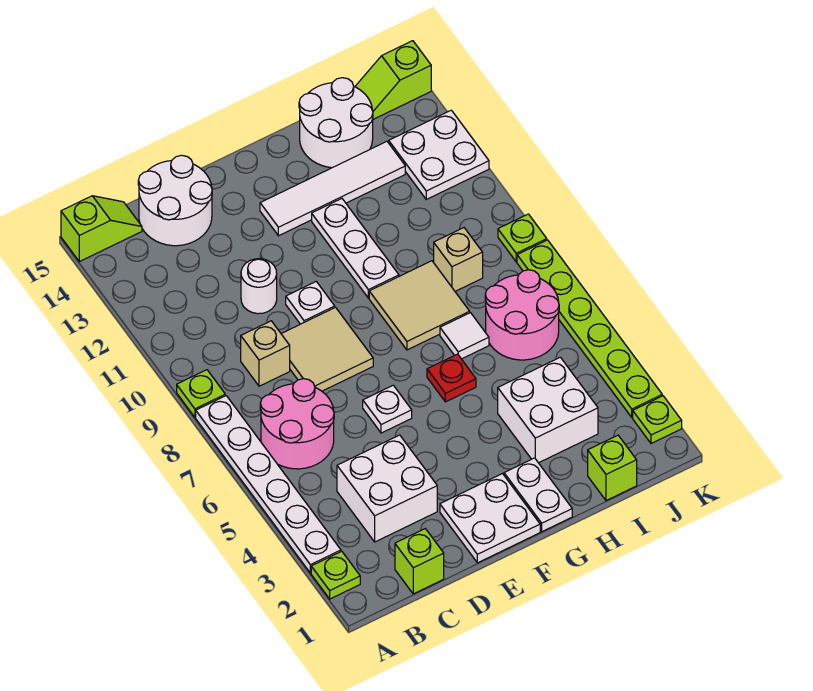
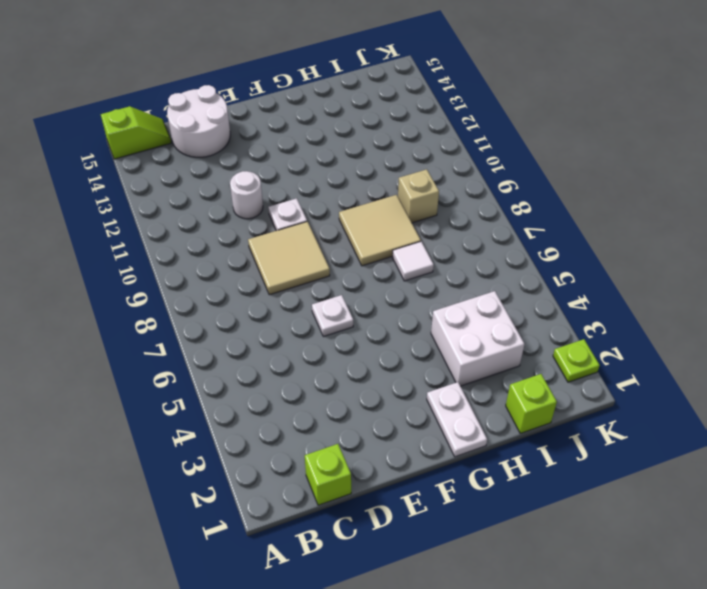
none -> lime 1x1 plate [311,551,360,599]
none -> white 1x6 plate [196,396,341,573]
none -> lime 1x1 plate [177,370,225,417]
none -> pink 2x2 round brick [260,379,334,469]

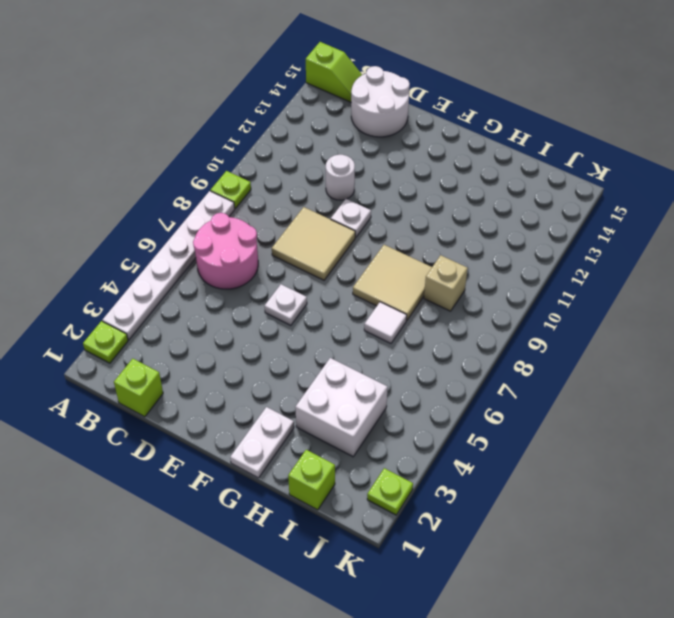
none -> white 2x2 brick [337,435,437,542]
none -> tan 1x1 brick [241,321,290,386]
none -> white 2x2 plate [440,474,540,563]
none -> white 1x4 tile [260,141,405,236]

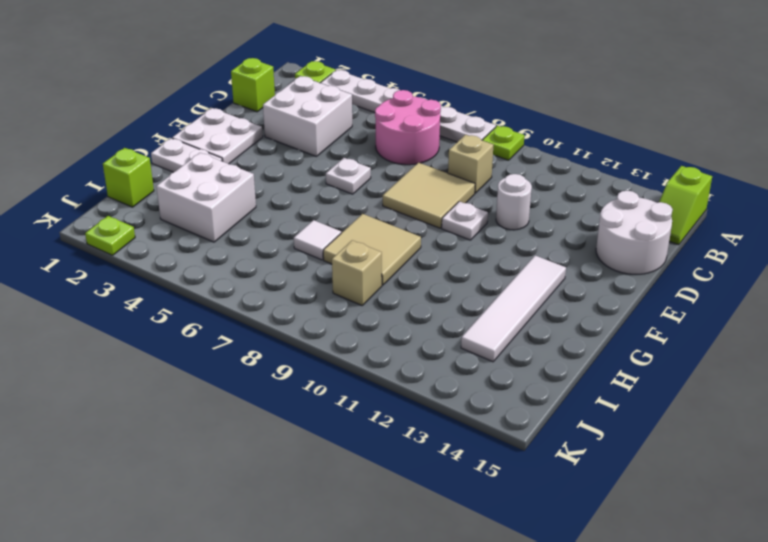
none -> red 1x1 plate [427,354,476,402]
none -> white 1x3 plate [312,199,399,298]
none -> white 2x2 round brick [299,78,373,168]
none -> pink 2x2 round brick [485,270,559,360]

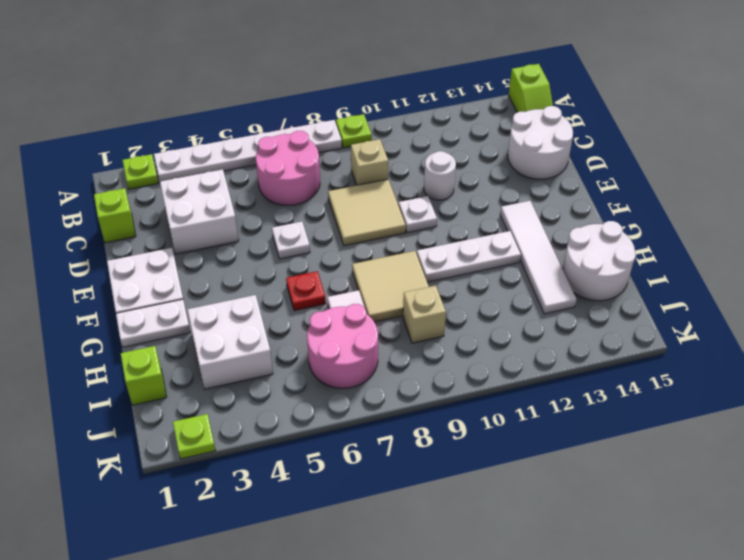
none -> white 2x2 plate [389,110,489,199]
none -> lime 1x2 slope [355,41,431,119]
none -> lime 1x6 plate [517,240,662,417]
none -> lime 1x1 plate [498,214,547,262]

